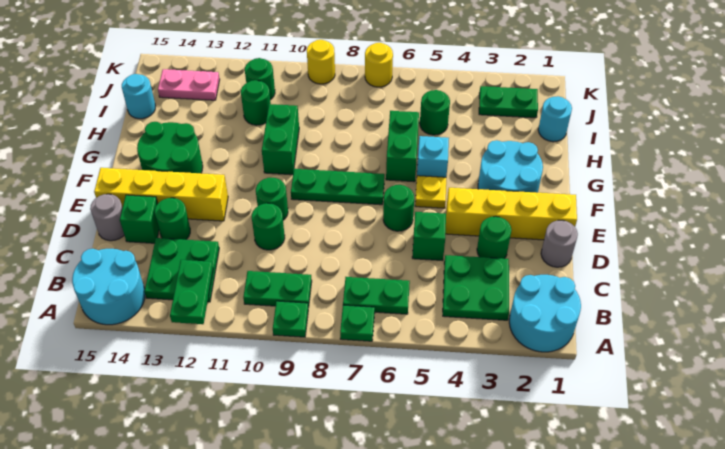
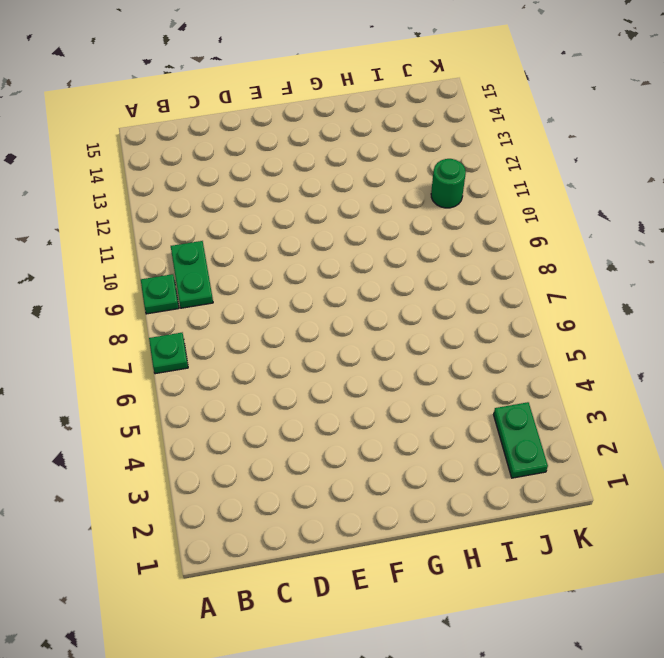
none -> cyan 2x2 round brick [509,275,581,352]
none -> cyan 2x2 round brick [72,249,145,325]
none -> green 2x2 plate [443,255,509,320]
none -> green 1x2 plate [343,277,410,314]

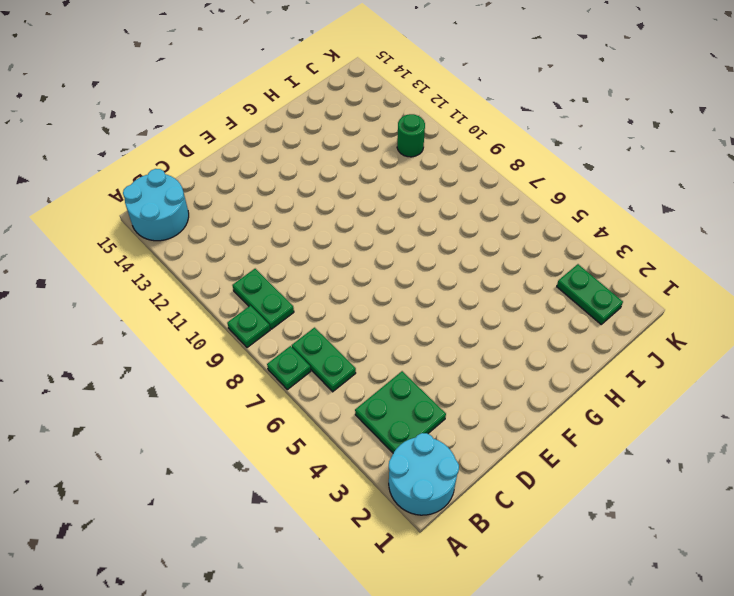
none -> green 2x2 plate [144,238,219,302]
none -> grey 1x1 round brick [541,220,578,267]
none -> green 1x1 round brick [477,216,512,259]
none -> green 1x1 brick [412,212,446,261]

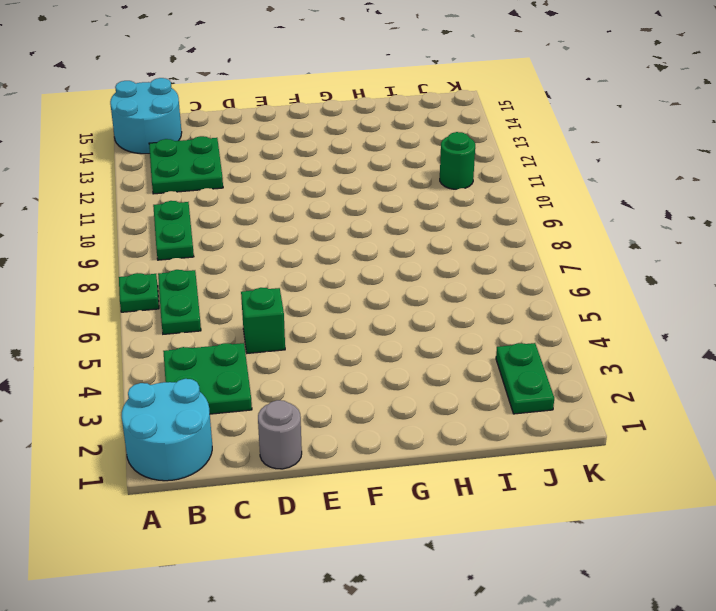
none -> green 1x1 plate [273,301,308,337]
none -> green 1x1 round brick [477,216,512,259]
none -> green 1x1 round brick [252,203,285,250]
none -> green 1x1 round brick [155,198,190,240]

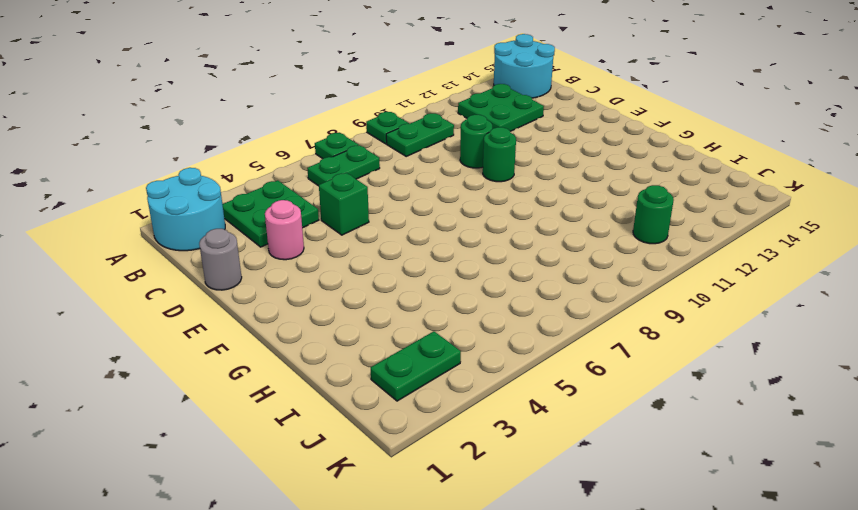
pink 1x1 round brick [265,200,304,260] -> green 1x1 round brick [477,216,512,259]
none -> green 1x1 round brick [155,198,190,240]
none -> green 1x1 brick [120,195,159,243]
none -> grey 1x1 round brick [90,194,124,241]
none -> yellow 1x4 brick [445,188,577,240]

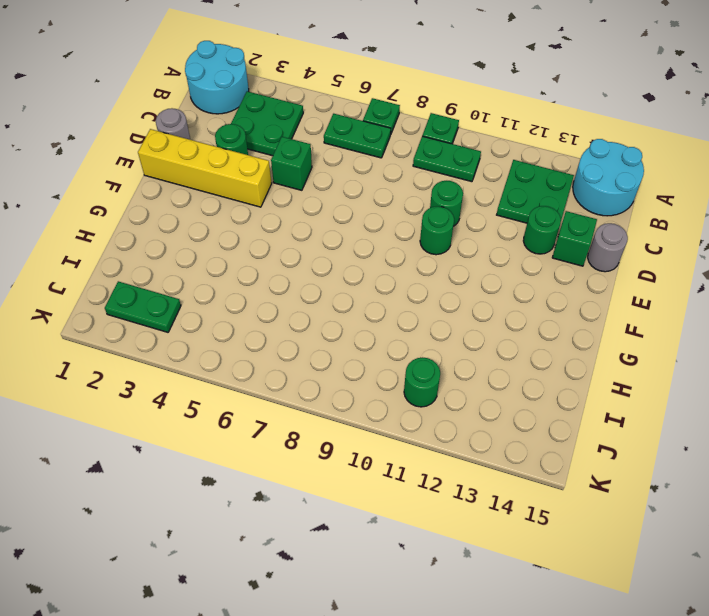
none -> green 1x1 round brick [383,185,414,231]
none -> yellow 1x4 brick [94,168,228,221]
none -> cyan 2x2 round brick [478,140,543,193]
none -> yellow 1x1 plate [415,176,446,208]

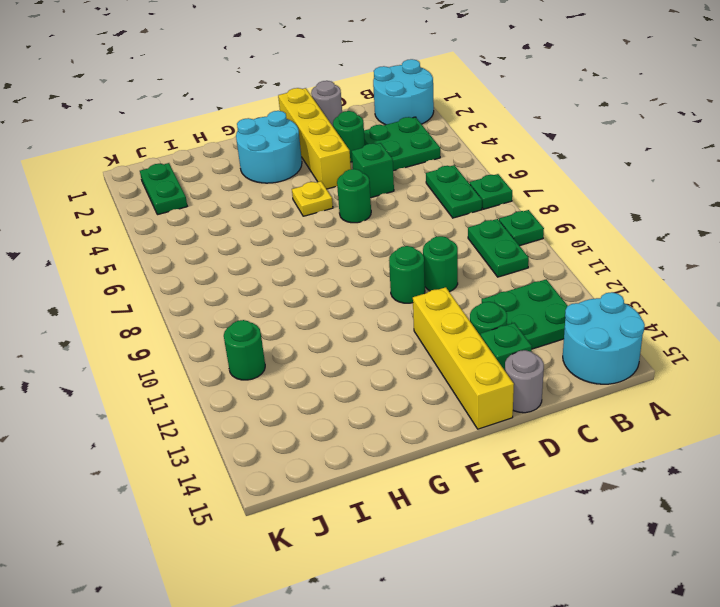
none -> green 1x3 plate [291,169,385,205]
none -> green 2x2 round brick [137,122,203,173]
none -> cyan 1x1 brick [417,136,449,177]
none -> green 1x2 brick [386,111,419,182]

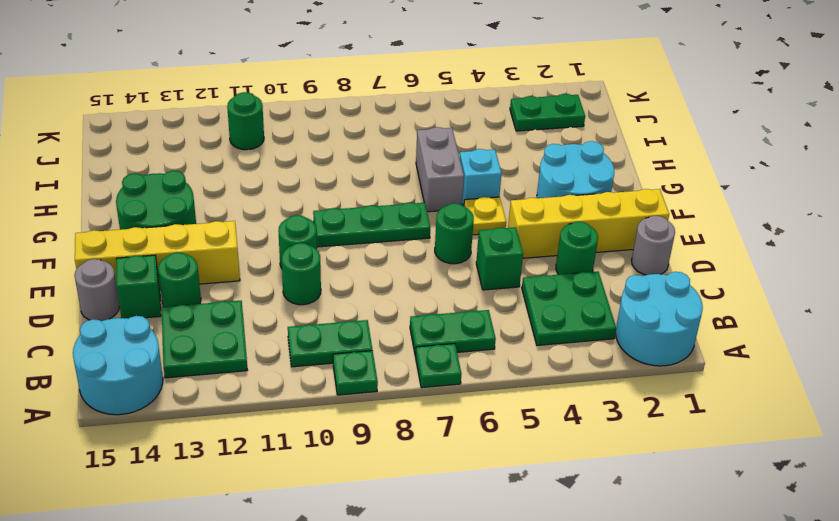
grey 1x2 brick [416,127,464,212] -> green 1x2 brick [386,111,419,182]
none -> green 1x2 brick [262,104,299,175]
none -> cyan 1x1 round brick [538,96,572,142]
none -> green 1x1 round brick [420,90,450,135]
none -> green 1x1 round brick [241,80,271,125]

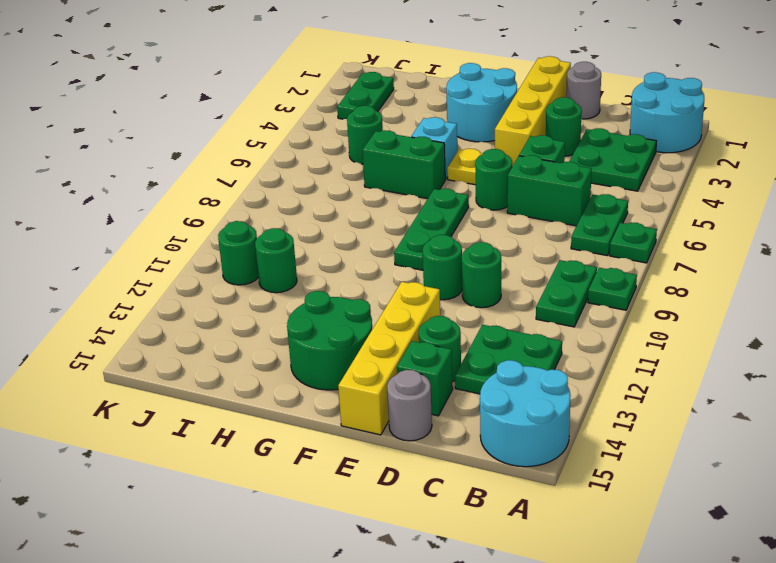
green 1x2 brick [507,155,592,226] -> green 1x2 brick moved to [262,104,299,175]
none -> cyan 1x1 round brick [538,96,572,142]
none -> cyan 1x1 round brick [122,74,156,119]
none -> pink 1x2 plate [158,69,220,100]
none -> yellow 1x1 round brick [365,43,393,87]

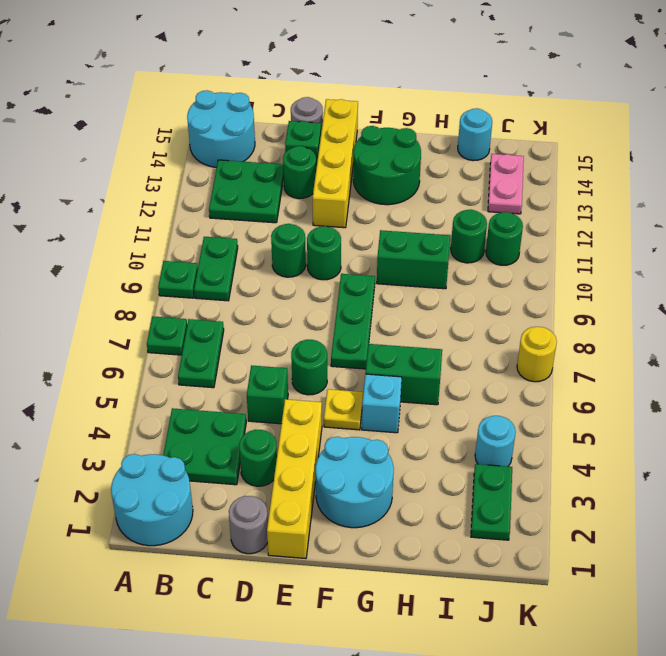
cyan 1x1 round brick [475,416,516,467] -> cyan 1x1 round brick moved to [538,96,572,142]
none -> green 1x1 round brick [420,90,450,135]
none -> yellow 1x1 round brick [307,40,335,84]
none -> green 1x2 plate [170,260,213,324]

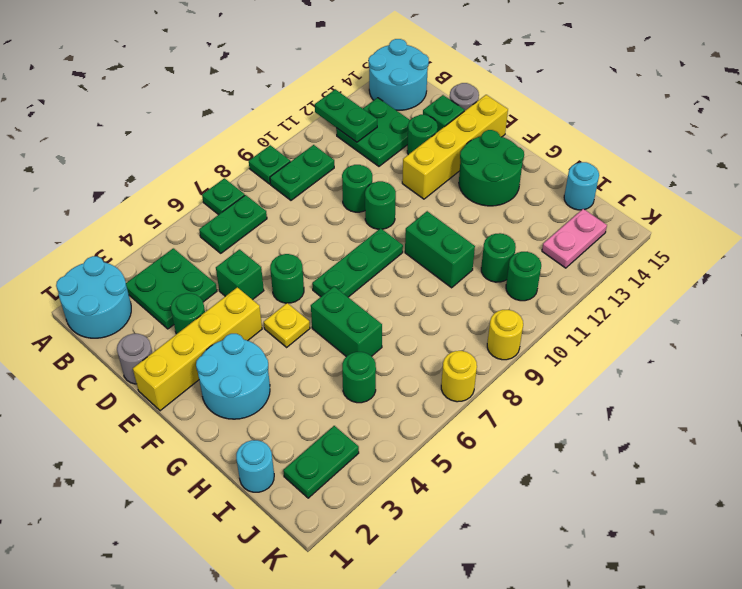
none -> cyan 1x1 brick [417,136,449,177]

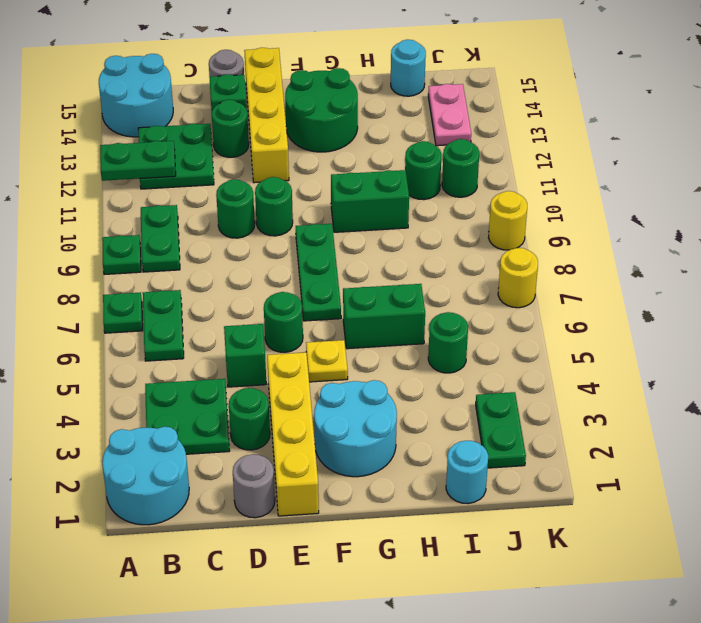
none -> cyan 1x1 brick [417,136,449,177]

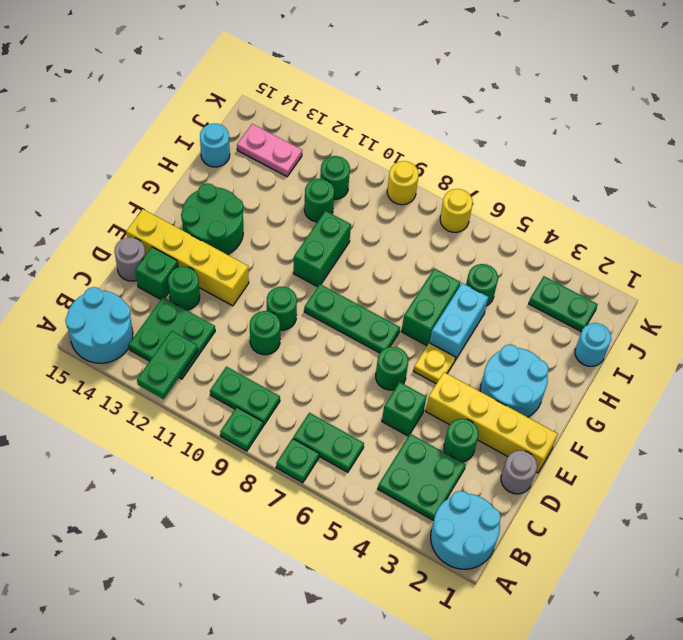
cyan 1x2 brick [430,283,488,360] -> cyan 1x1 brick [417,136,449,177]

